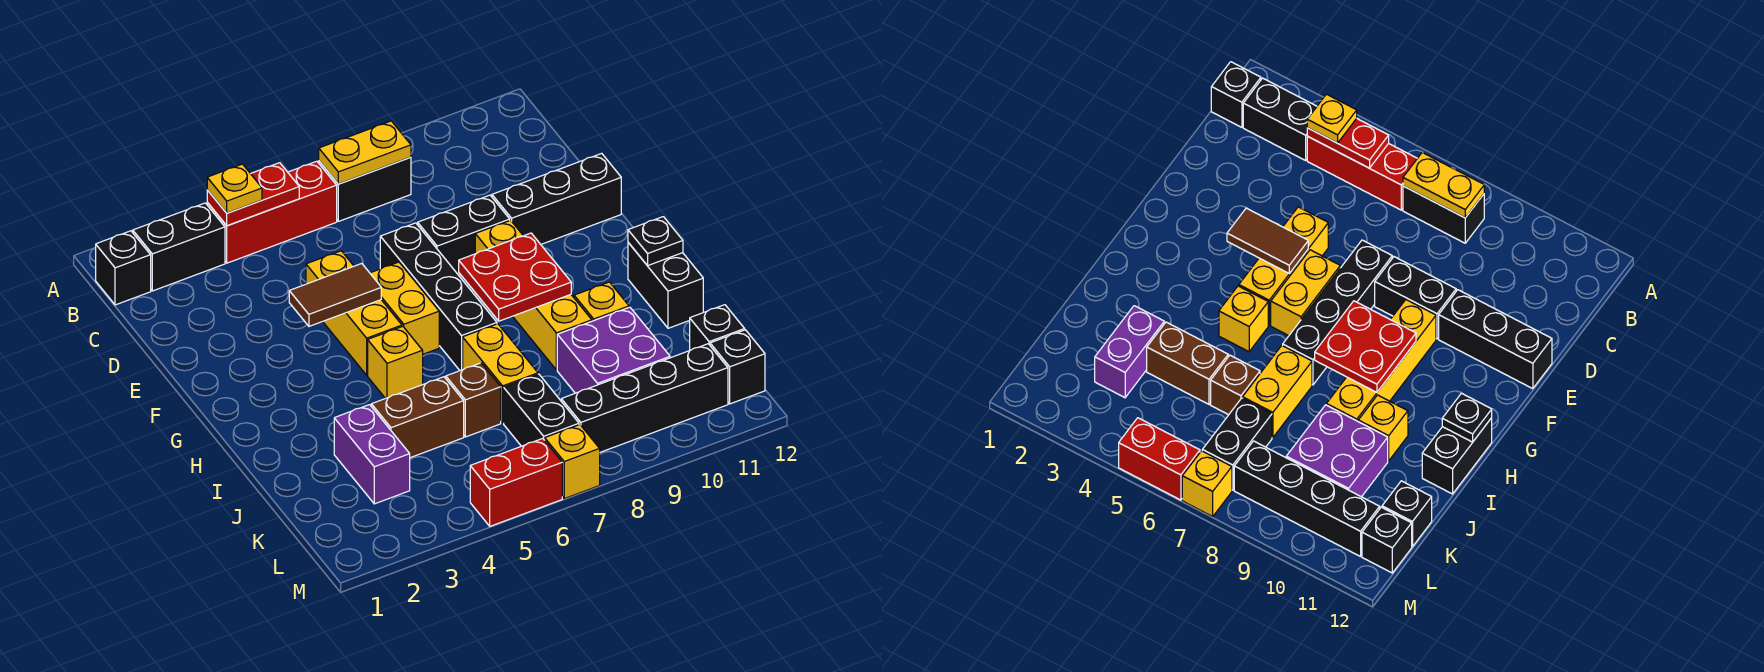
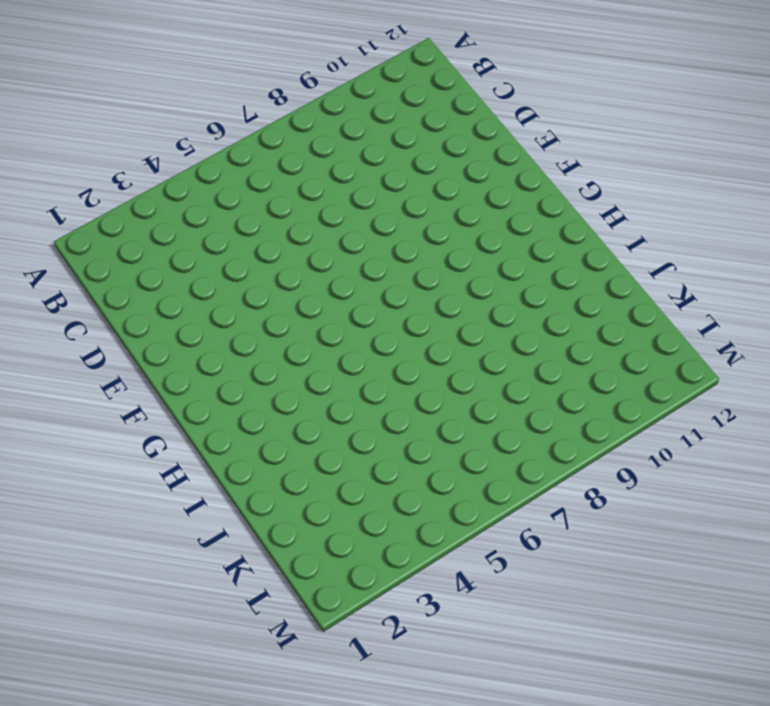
none -> black 1x1 brick [96,231,151,305]
none -> black 1x2 brick [133,203,225,291]
none -> red 1x3 brick [207,161,337,263]
none -> black 1x2 brick [319,157,411,221]

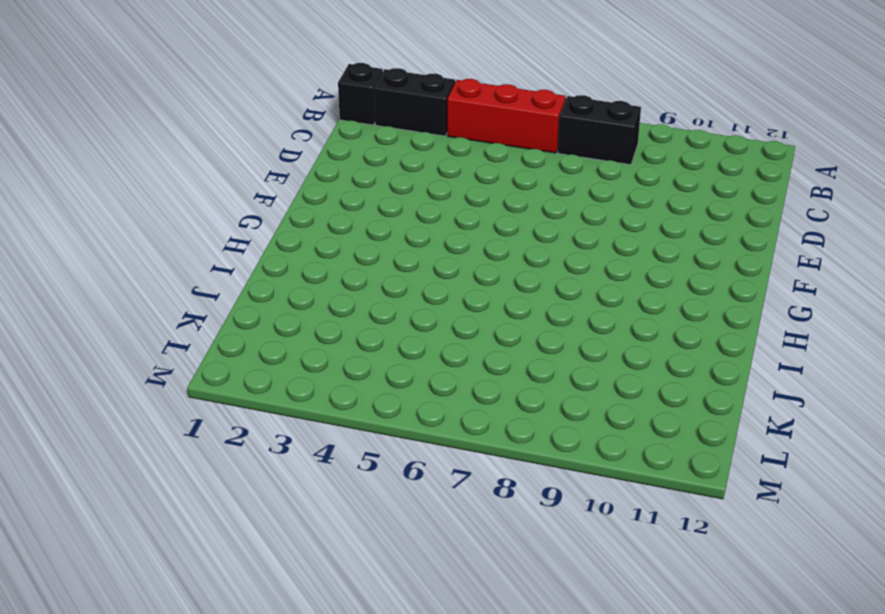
none -> yellow 1x3 brick [306,251,402,375]
none -> black 1x4 brick [380,223,497,371]
none -> black 1x2 brick [418,195,510,275]
none -> black 1x3 brick [492,153,621,244]

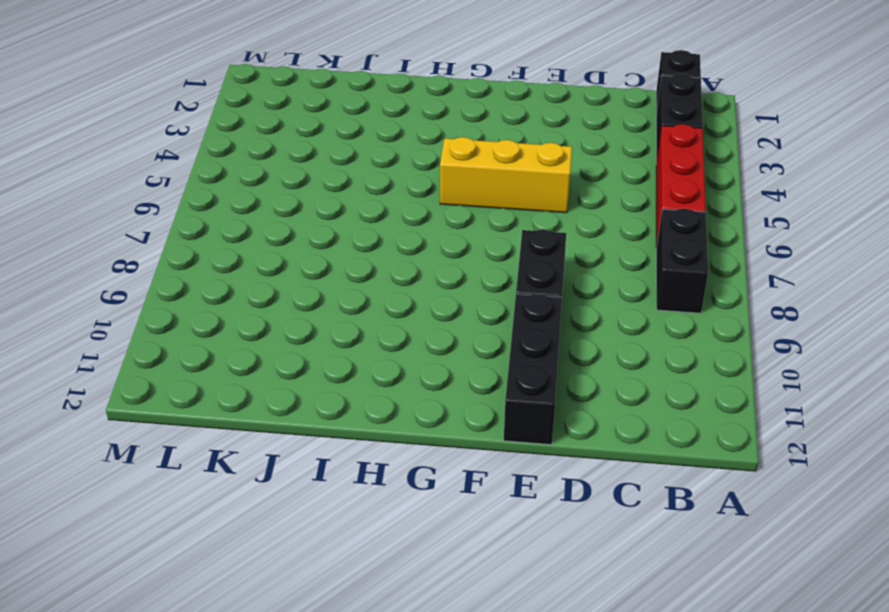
none -> black 1x4 brick [380,223,497,371]
none -> yellow 1x2 brick [370,262,439,354]
none -> yellow 1x4 brick [475,220,592,370]
none -> yellow 1x1 brick [368,326,423,399]

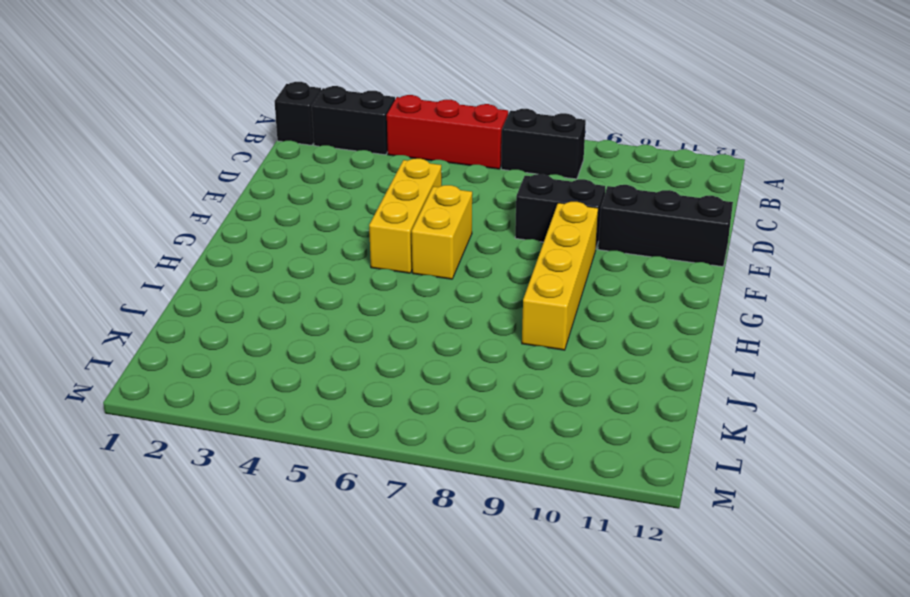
none -> black 1x4 brick [380,223,497,371]
none -> yellow 1x1 brick [368,326,423,399]
none -> black 1x2 brick [628,243,703,328]
none -> yellow 1x2 brick [463,324,538,423]

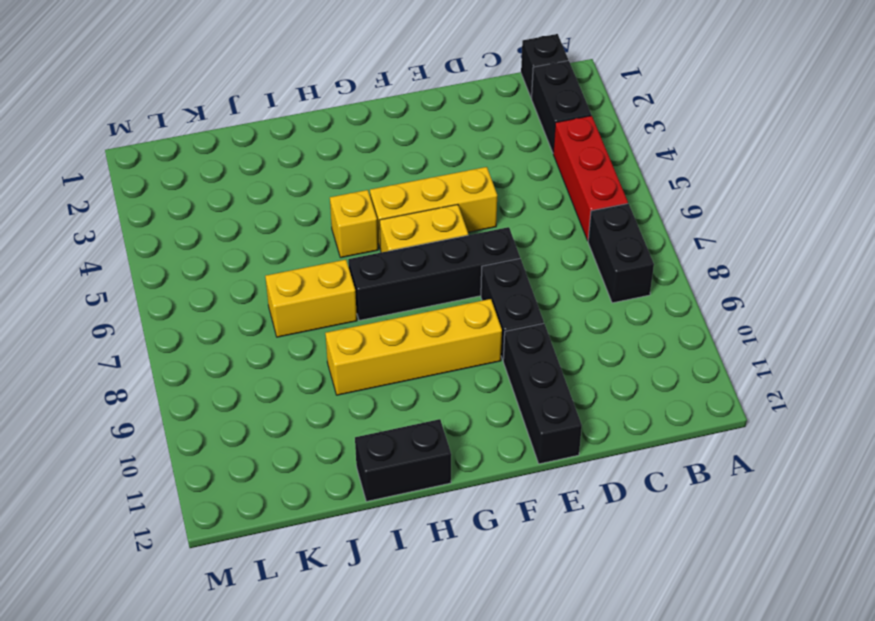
none -> yellow 1x1 brick [574,282,629,321]
none -> purple 1x2 brick [334,405,410,504]
none -> brown 1x2 brick [371,377,464,458]
none -> brown 1x1 brick [446,363,501,437]

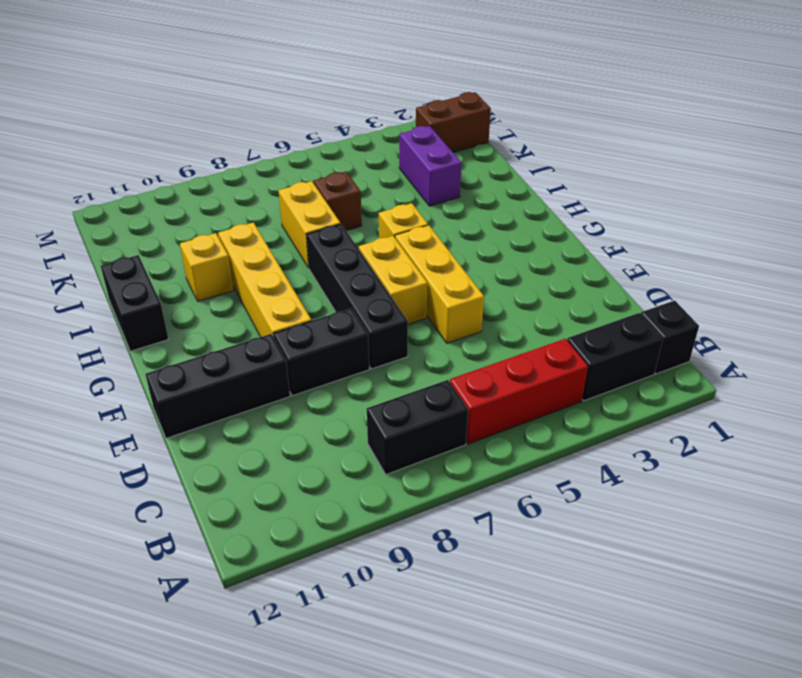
brown 1x2 brick [416,92,491,152] -> brown 1x2 brick moved to [371,377,464,458]
none -> purple 2x2 brick [557,307,670,393]
none -> black 1x2 brick [504,374,579,446]
none -> black 1x1 brick [690,305,745,350]
none -> black 1x4 brick [561,344,728,452]

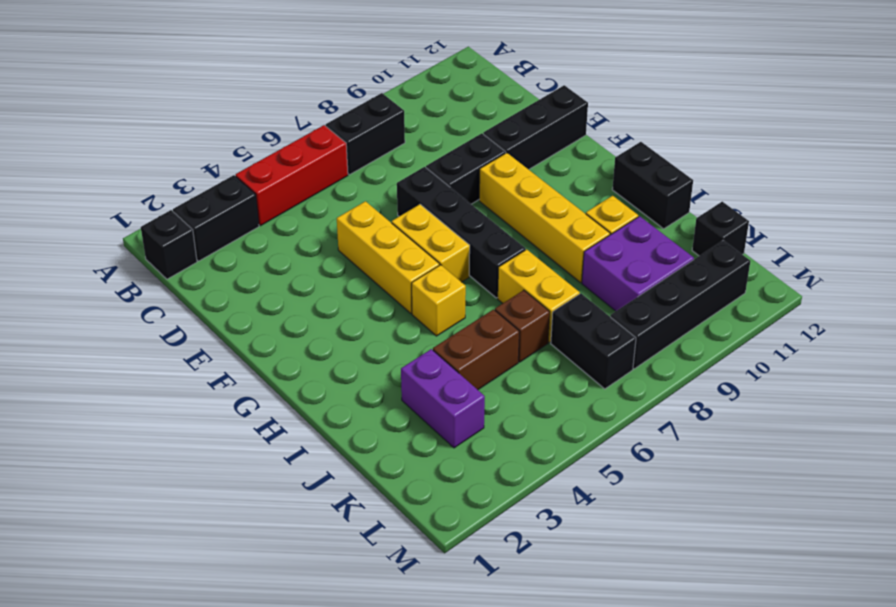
none -> black 1x1 brick [710,330,765,404]
none -> red 1x2 brick [470,438,562,526]
none -> yellow 1x1 brick [545,425,600,499]
none -> red 1x2 plate [207,163,299,226]

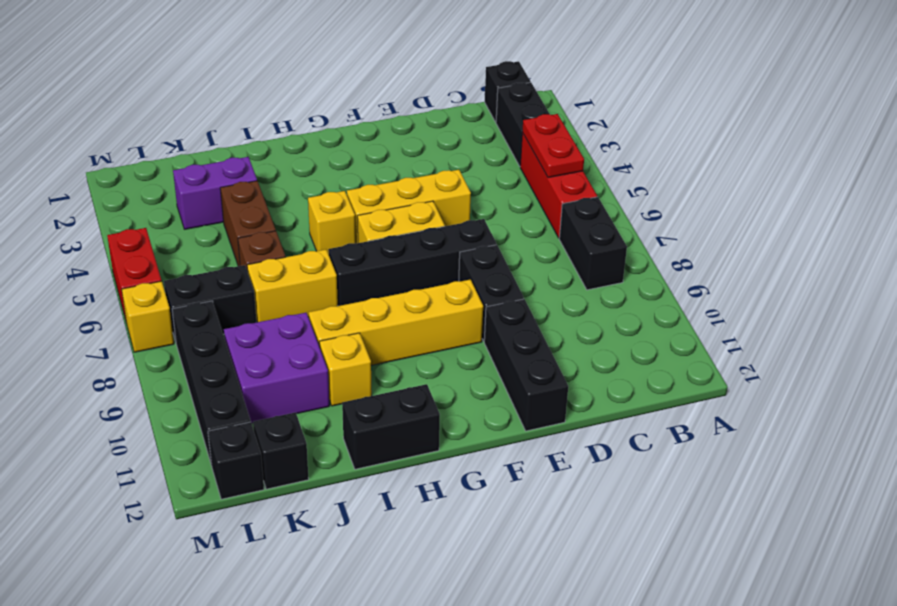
none -> yellow 1x2 plate [319,121,411,184]
none -> brown 1x2 tile [289,264,381,326]
none -> red 2x2 plate [459,233,571,321]
none -> black 1x1 plate [628,217,683,266]

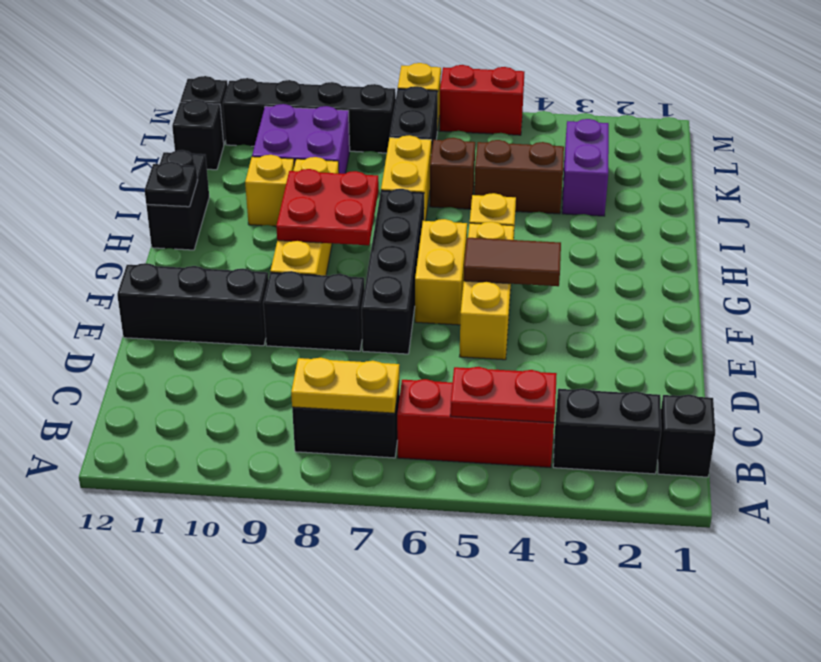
none -> yellow 1x1 plate [207,164,262,213]

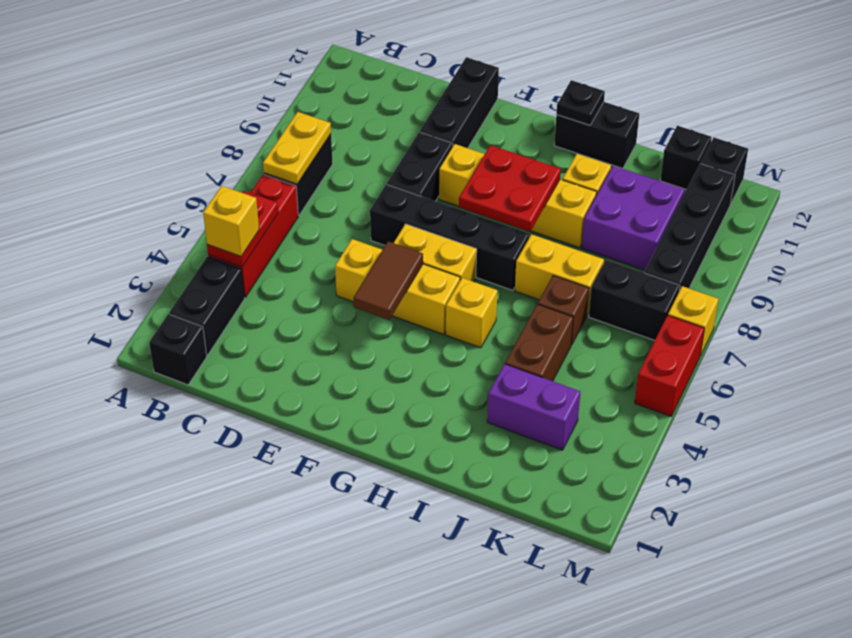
yellow 1x1 brick [203,186,259,256] -> yellow 1x1 plate [207,164,262,213]

